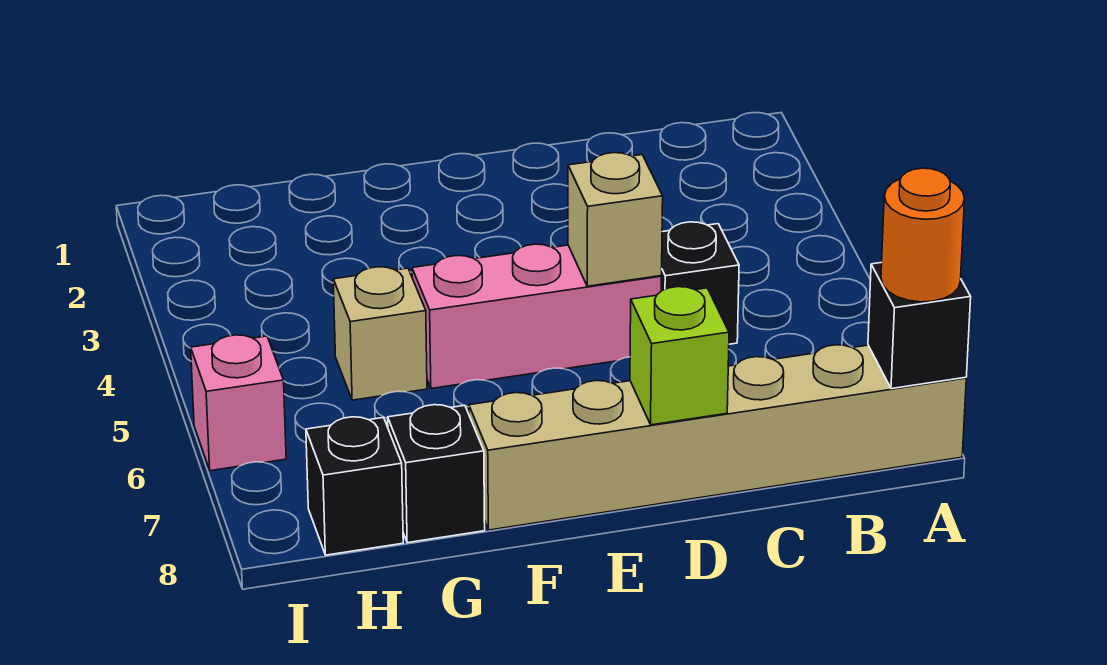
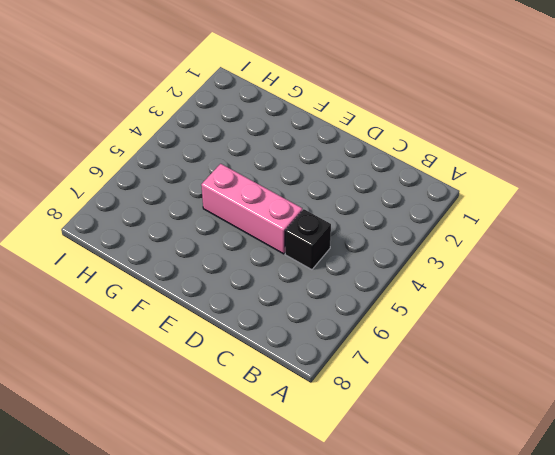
none -> tan 1x6 brick [469,345,966,530]
none -> tan 1x1 brick [333,267,427,400]

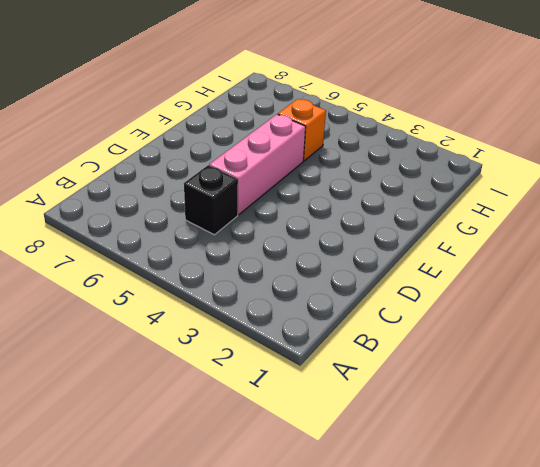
orange 1x1 brick [278,99,326,161] -> tan 1x1 brick [333,267,427,400]
none -> tan 1x6 brick [469,345,966,530]
none -> black 1x1 brick [388,405,485,543]

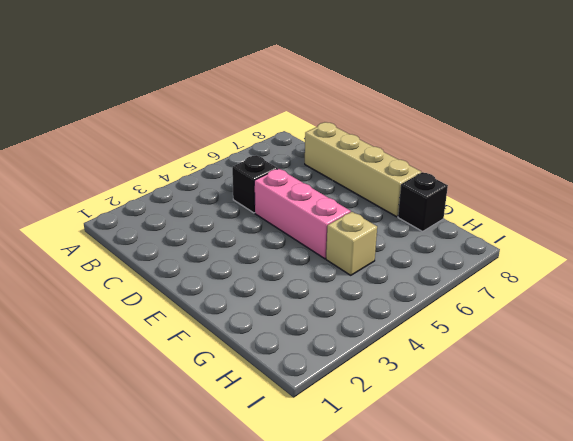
tan 1x4 brick [305,122,421,217] -> tan 1x6 brick [469,345,966,530]
none -> black 1x1 brick [306,417,403,555]
none -> pink 1x1 brick [191,335,286,471]

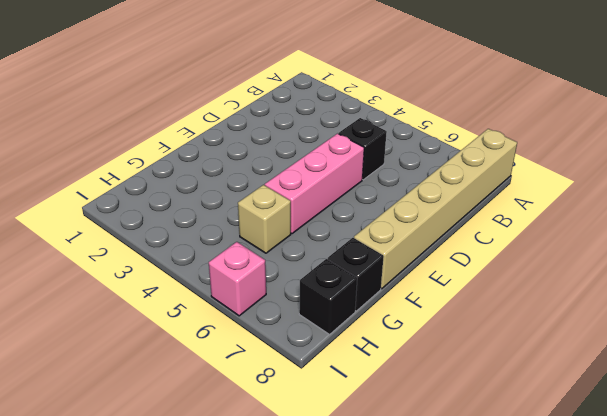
none -> black 1x1 brick [868,262,971,389]
none -> tan 1x1 brick [568,153,663,286]

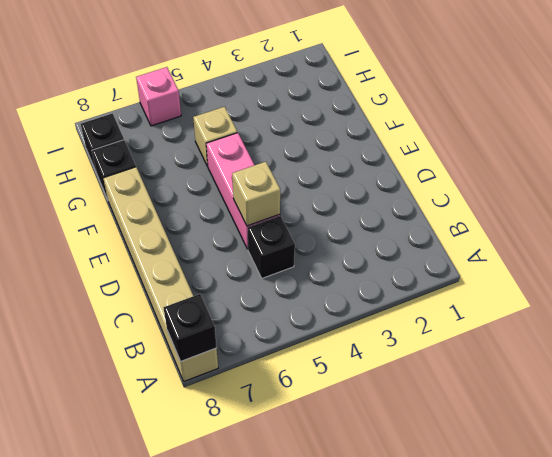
none -> lime 1x1 brick [630,287,729,425]
none -> orange 1x1 round brick [881,168,965,302]

